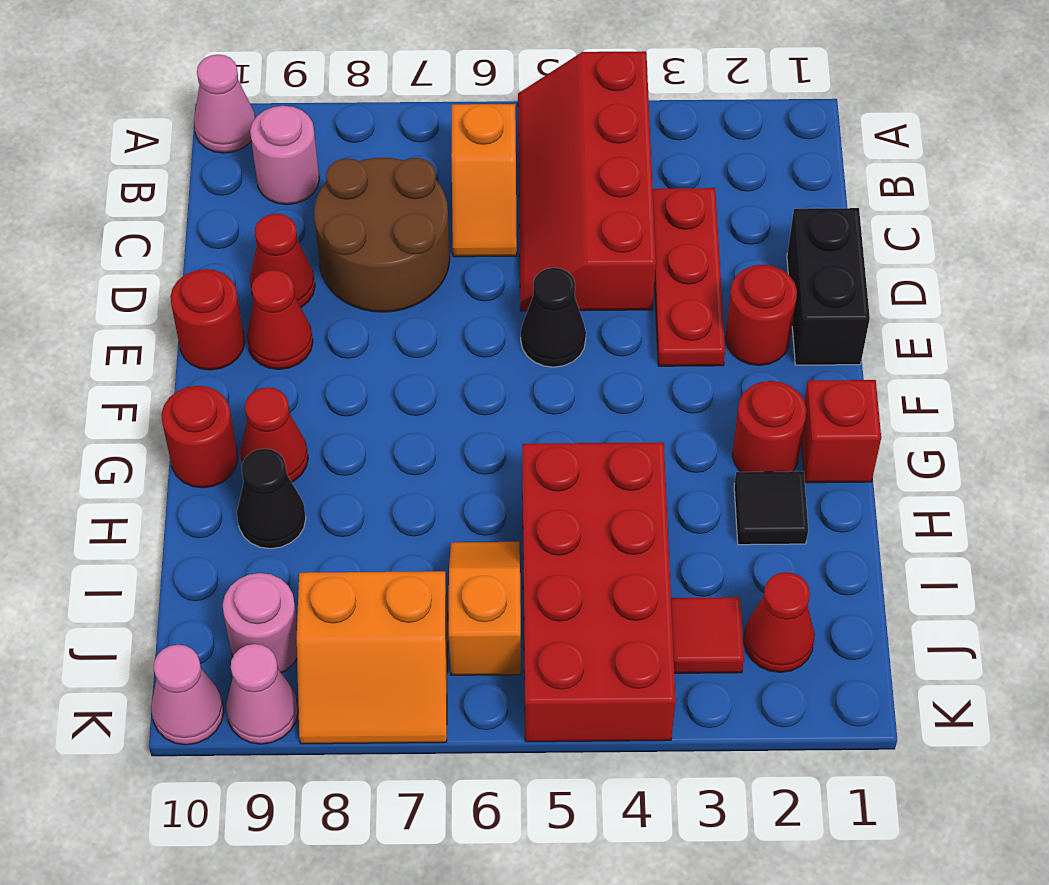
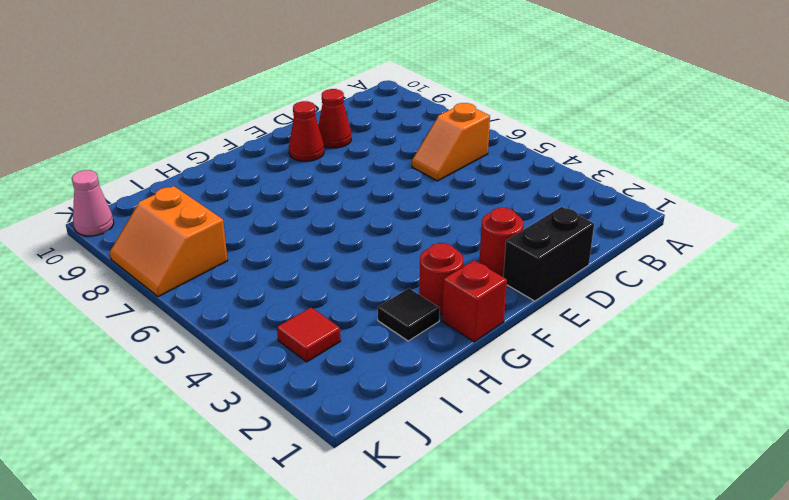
none -> red 2x4 slope [518,51,656,311]
none -> pink 1x1 cone [194,55,255,153]
none -> pink 1x1 round brick [250,106,319,205]

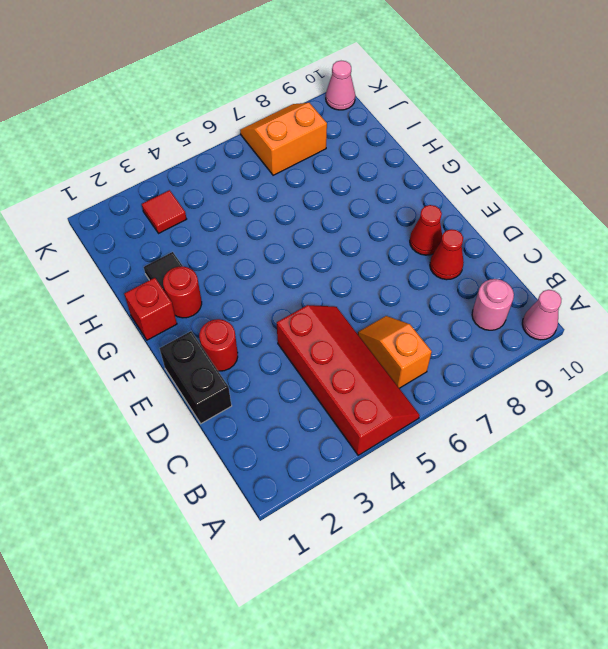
none -> red 1x3 plate [653,188,725,366]
none -> brown 2x2 round brick [314,158,450,312]
none -> black 1x1 cone [521,268,586,367]

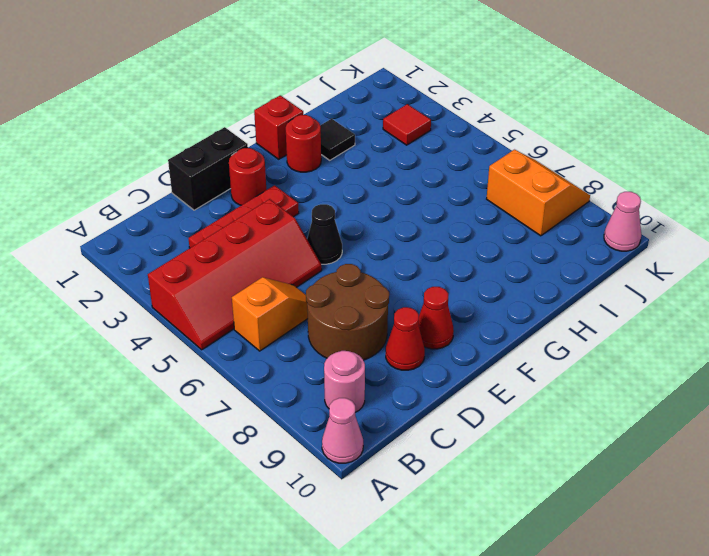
none -> red 1x1 round brick [170,269,245,370]
none -> red 1x1 cone [240,387,308,482]
none -> red 1x1 round brick [161,386,238,488]

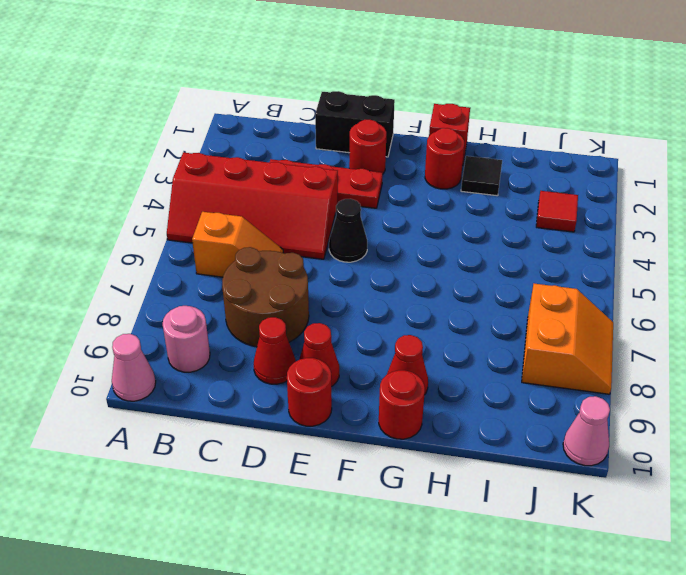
none -> red 2x4 brick [522,442,676,742]
none -> black 1x1 cone [237,449,306,549]
none -> orange 1x2 slope [449,542,521,675]

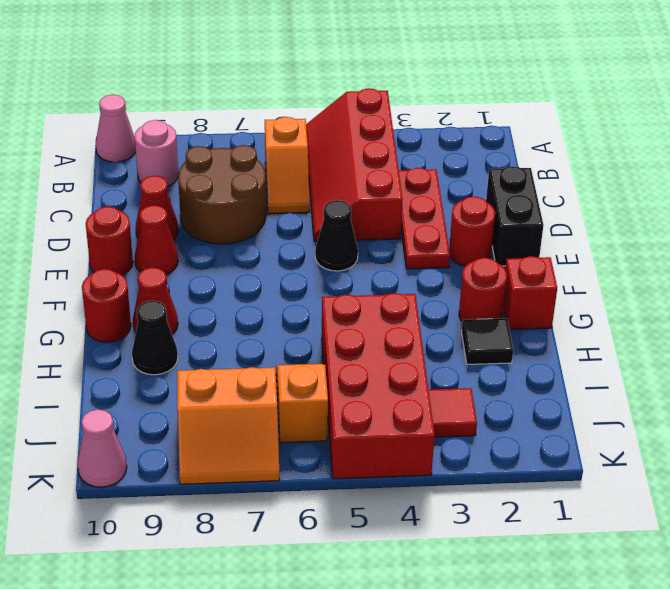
none -> red 1x1 cone [744,572,815,672]
none -> pink 1x1 round brick [223,573,297,673]
none -> pink 1x1 cone [226,644,298,744]

